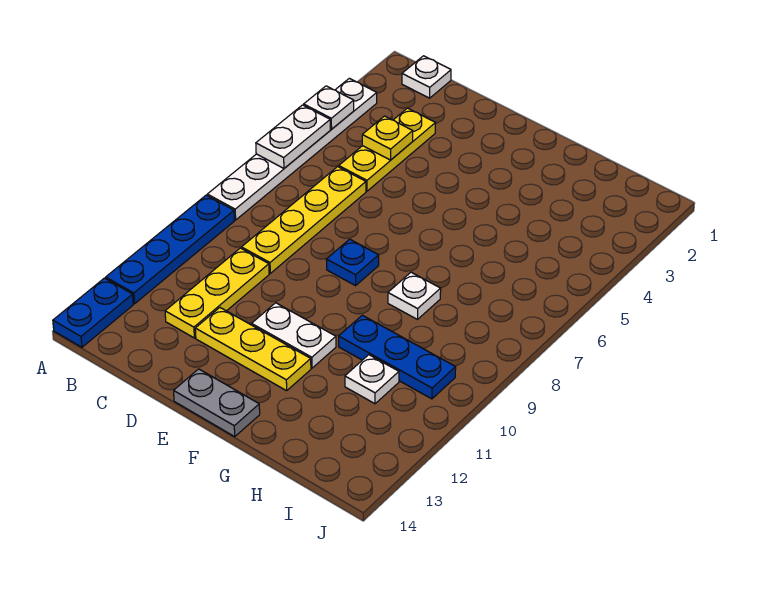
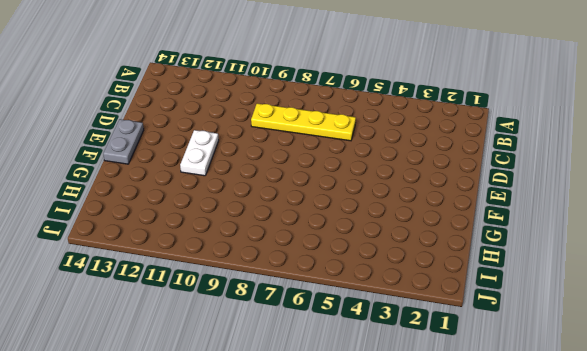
none -> white 1x6 plate [207,78,377,220]
none -> blue 1x4 plate [106,195,234,304]
none -> blue 1x2 plate [53,278,133,347]

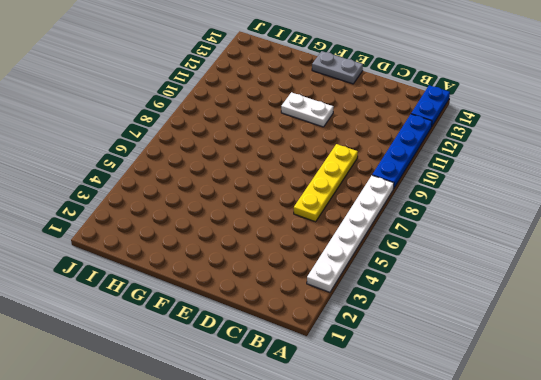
none -> white 1x1 plate [402,56,451,98]
none -> yellow 1x3 plate [339,108,436,191]
none -> yellow 1x3 plate [165,248,269,338]

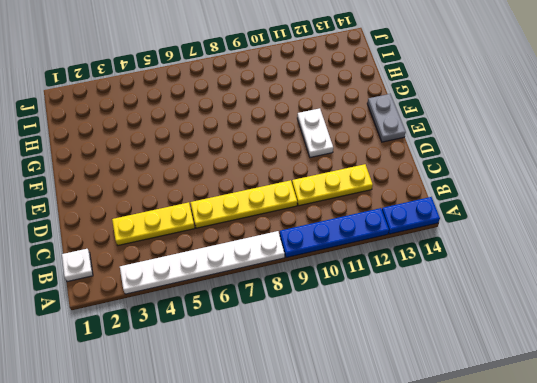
none -> yellow 1x3 plate [195,308,311,391]
none -> blue 1x1 plate [326,239,379,286]
none -> white 1x1 plate [388,272,441,319]

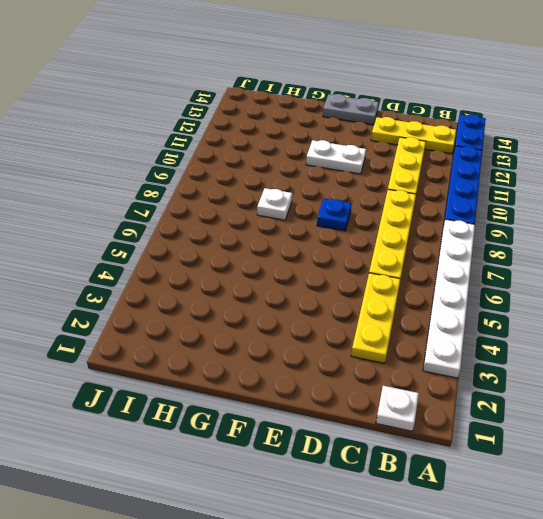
yellow 1x3 plate [371,117,456,154] -> yellow 1x3 plate moved to [195,308,311,391]
none -> blue 1x3 plate [339,315,456,399]
none -> white 1x1 plate [345,355,399,404]
none -> white 1x1 plate [304,86,354,129]

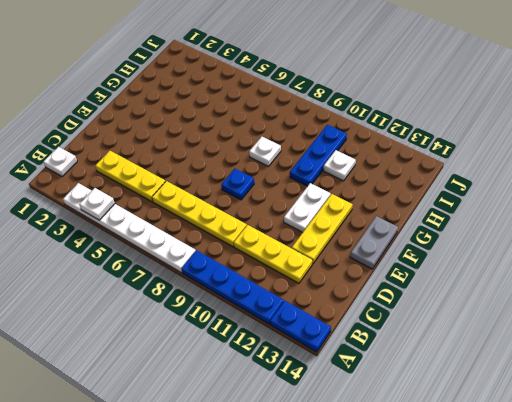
none -> white 1x2 plate [256,105,330,168]
none -> yellow 1x1 plate [362,116,413,160]

